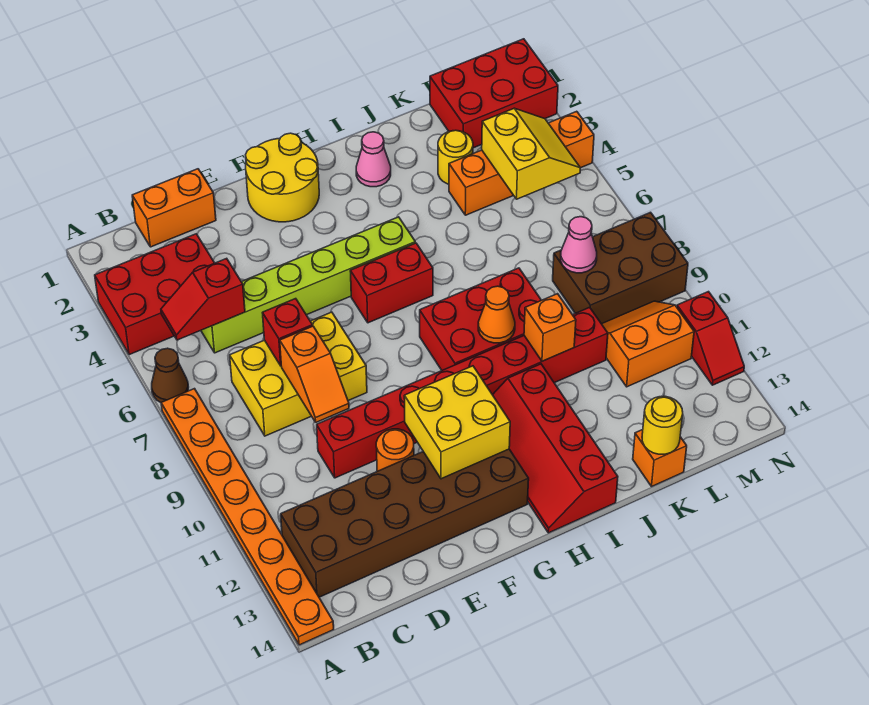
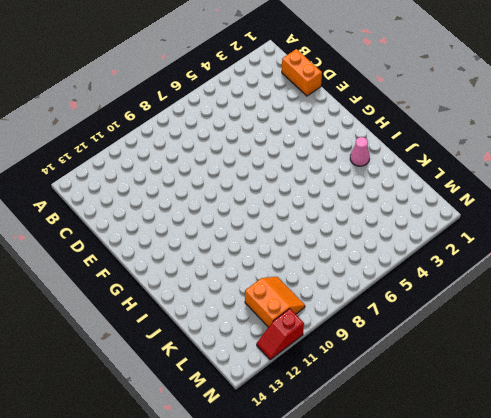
none -> red 2x3 brick [95,234,214,355]
none -> brown 1x1 cone [152,348,188,403]
none -> orange 1x8 plate [161,389,334,645]
none -> brown 2x6 brick [281,449,529,597]

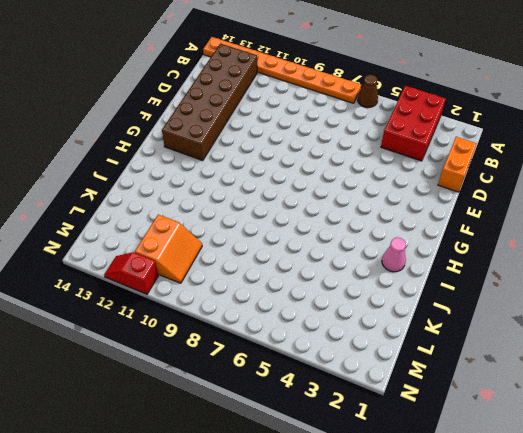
none -> lime 1x6 brick [201,217,415,353]
none -> yellow 2x3 brick [230,312,367,436]
none -> red 1x8 brick [317,307,608,478]
none -> orange 1x1 round brick [376,429,414,471]

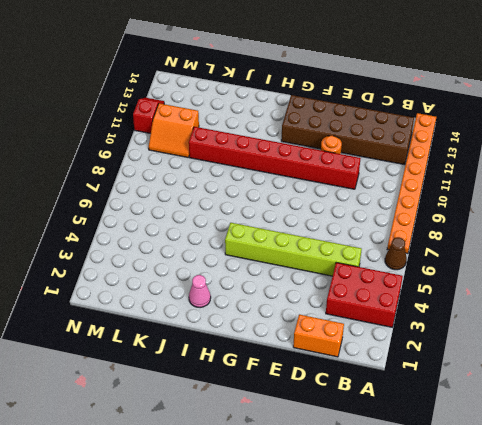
none -> yellow 2x3 brick [230,312,367,436]
none -> yellow 2x2 round brick [246,133,319,222]
none -> red 1x2 brick [350,243,433,323]
none -> red 2x3 brick [420,268,541,370]

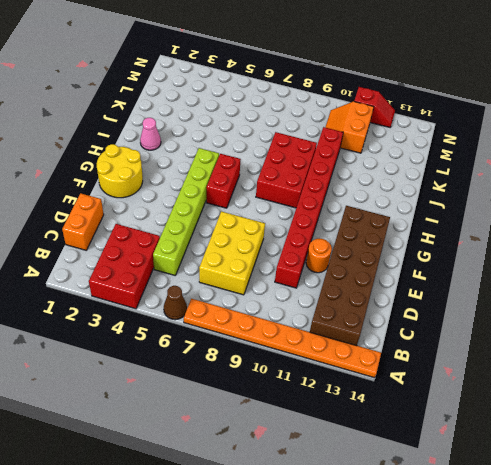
none -> red 2x4 slope [493,364,618,533]
none -> yellow 1x1 round brick [438,130,473,184]
none -> orange 1x4 brick [449,111,594,215]
none -> orange 1x1 brick [633,430,687,486]

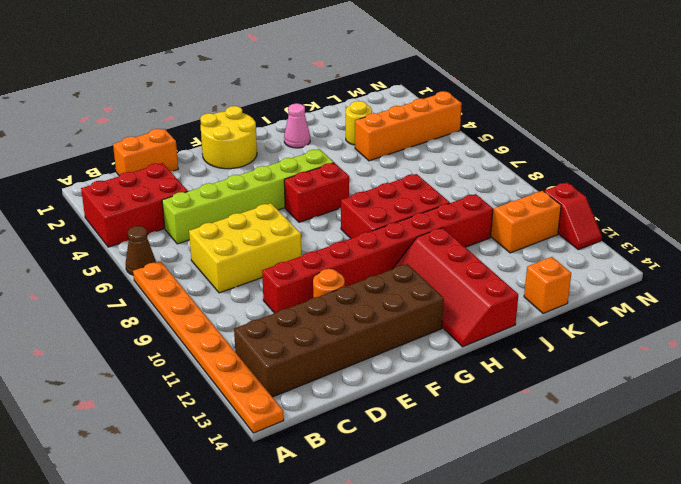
none -> red 2x3 brick [430,39,558,148]
none -> brown 2x3 brick [553,212,688,324]
none -> red 1x2 slope [161,258,245,340]
none -> red 1x1 brick [263,299,313,366]

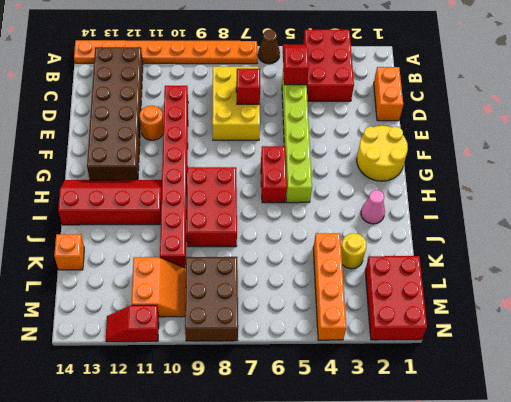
none -> orange 1x2 slope [280,326,349,422]
none -> yellow 2x2 brick [404,366,510,479]
none -> orange 1x1 cone [478,286,515,343]
none -> orange 1x1 brick [524,294,576,361]

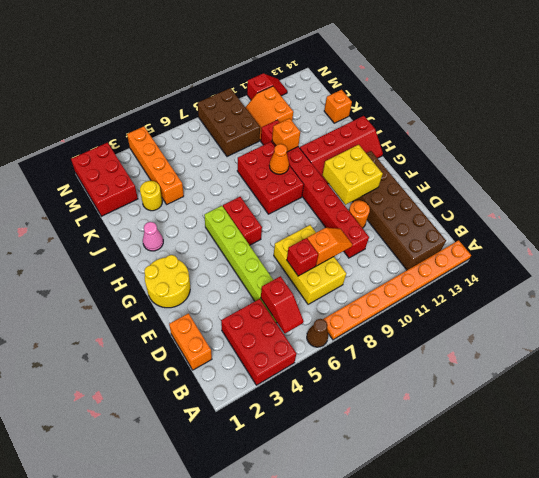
none -> yellow 1x1 round brick [642,396,683,454]
none -> yellow 2x2 slope [482,108,580,199]
none -> pink 1x1 cone [561,217,597,273]

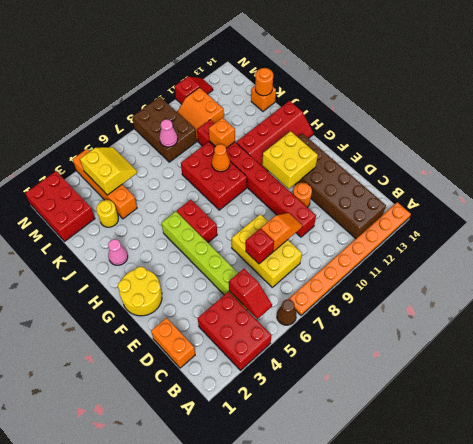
orange 1x1 round brick [255,68,273,96] -> yellow 1x1 round brick [642,396,683,454]
yellow 2x2 slope [80,147,137,195] -> yellow 2x2 slope turned to [482,108,580,199]

